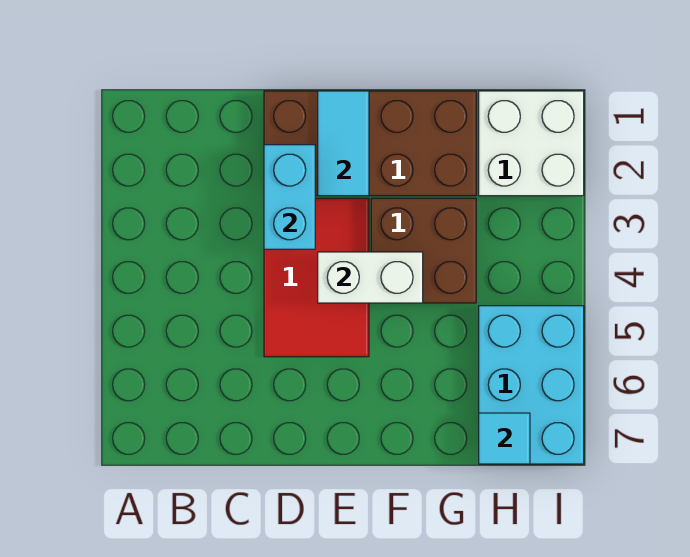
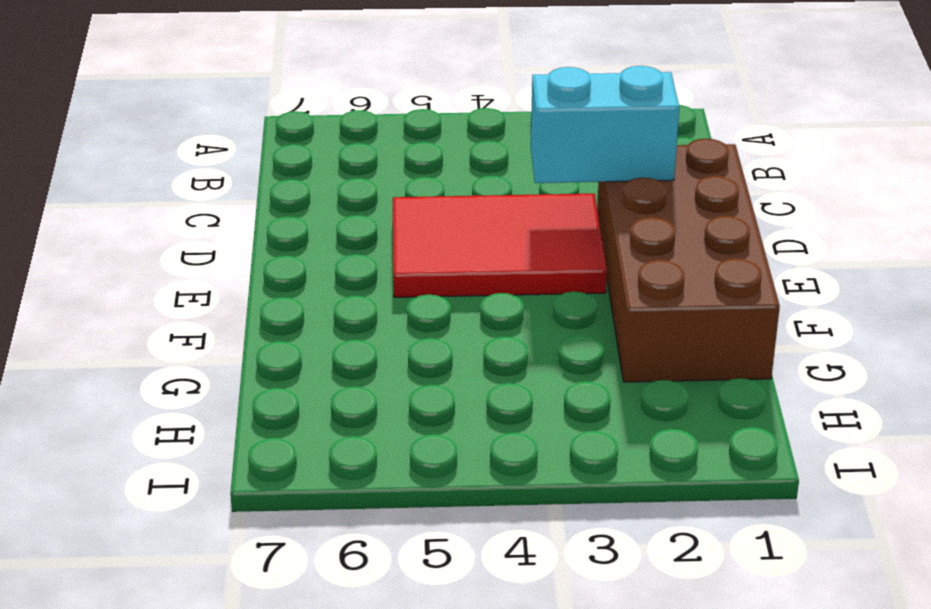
none -> brown 2x2 brick [371,198,476,303]
none -> white 2x2 brick [479,91,584,196]

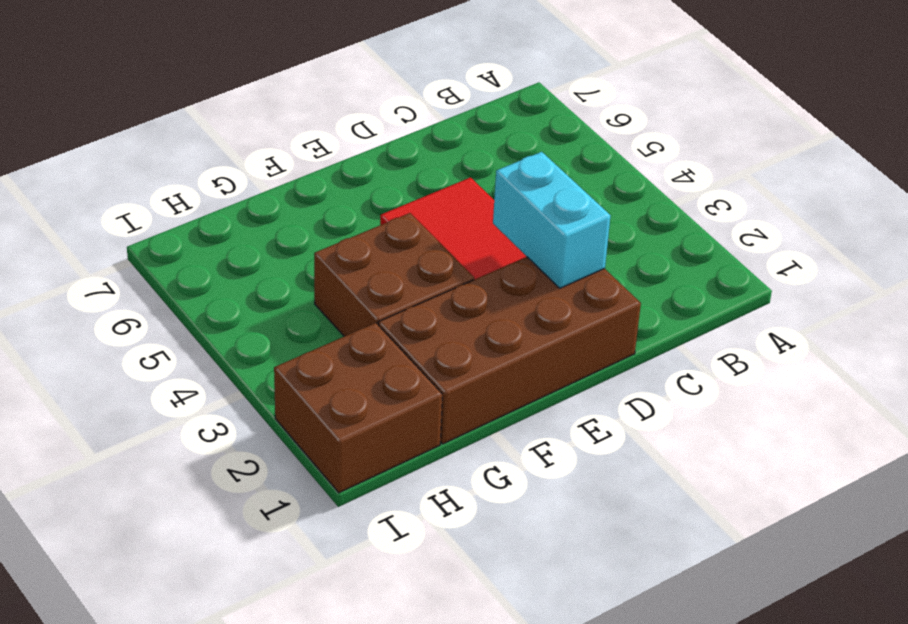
brown 2x2 brick [274,323,442,493] -> white 2x2 brick [479,91,584,196]
none -> cyan 2x3 brick [479,306,584,464]
none -> cyan 1x2 tile [318,91,369,196]

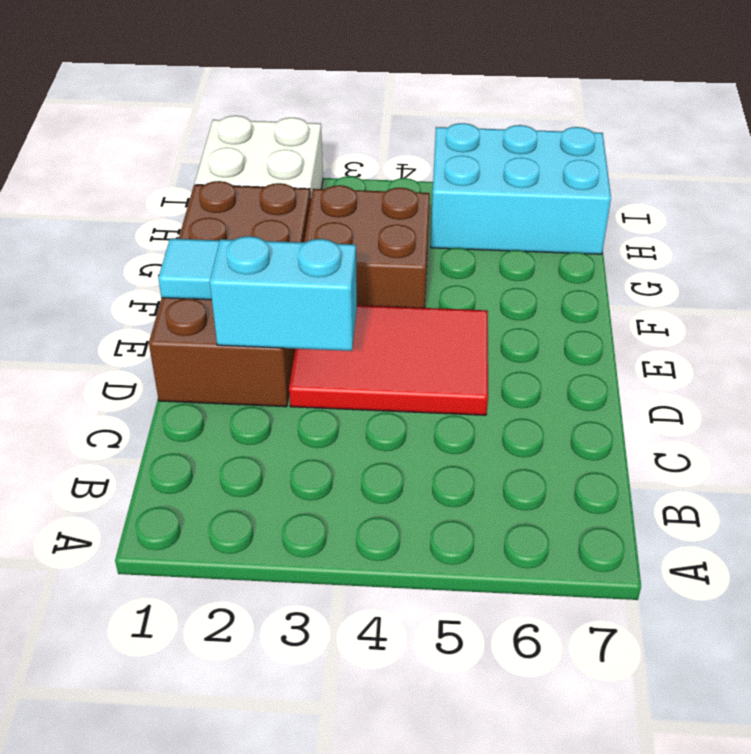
none -> white 1x2 brick [318,252,423,303]
none -> cyan 1x1 tile [479,413,530,464]

